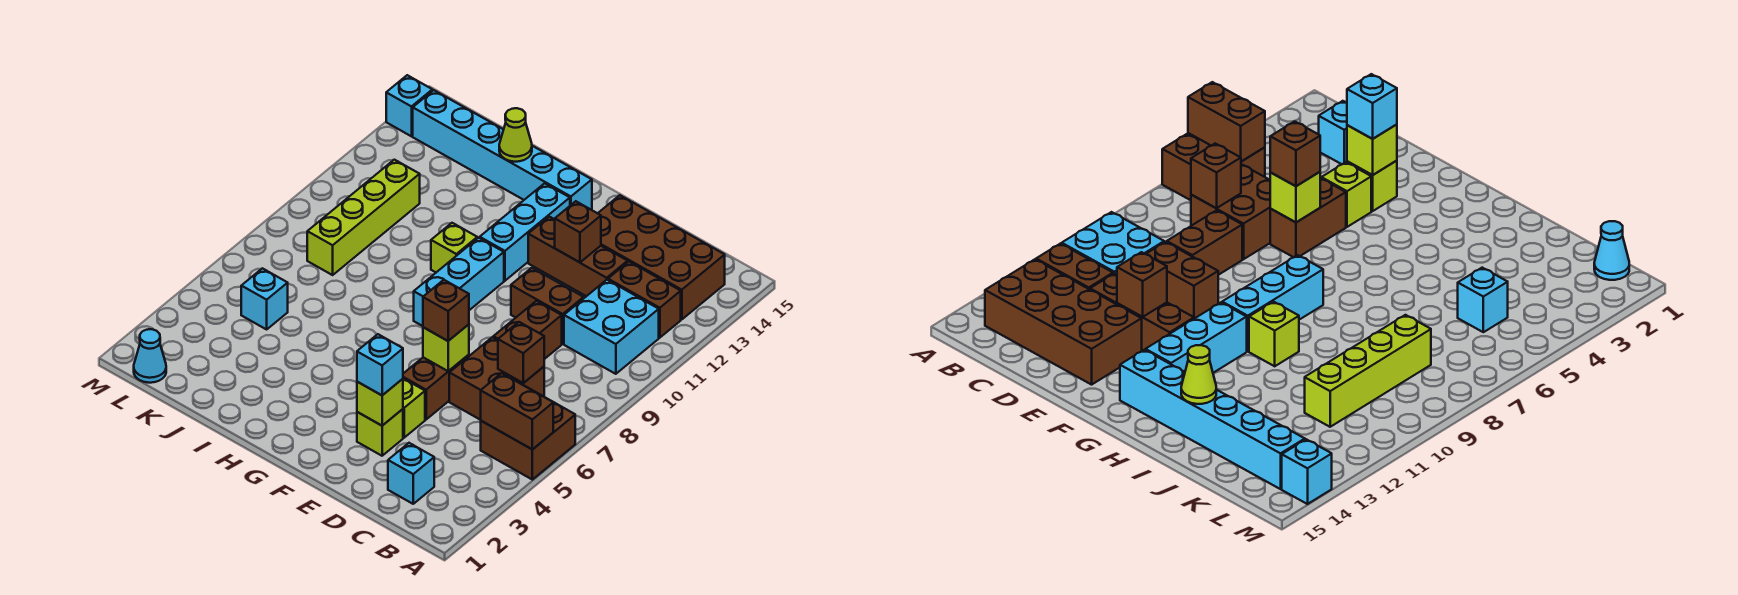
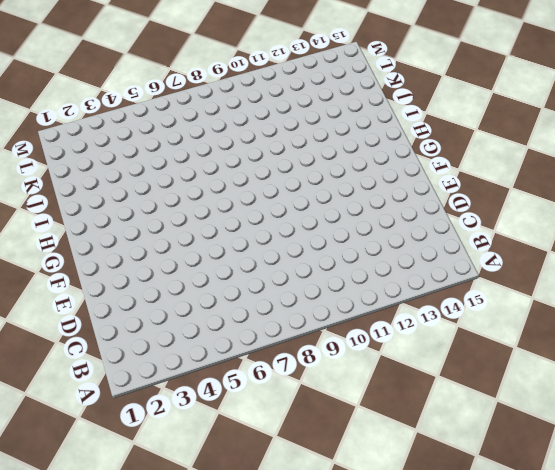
none -> brown 2x2 brick [481,402,575,480]
none -> cyan 2x2 brick [564,280,659,374]
none -> brown 1x2 brick [608,262,681,338]

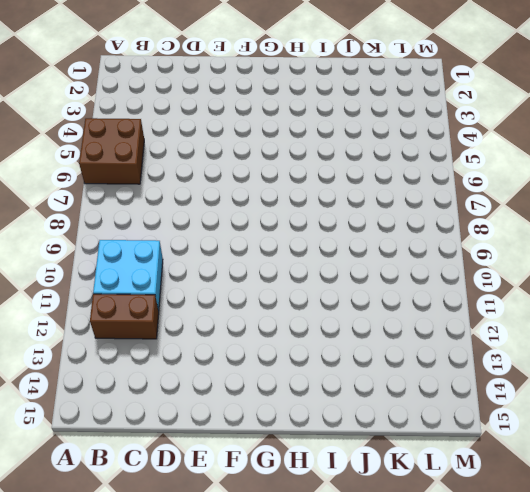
none -> brown 2x4 brick [598,195,725,320]
none -> cyan 1x1 brick [388,443,434,504]
none -> brown 2x2 brick [449,337,544,420]

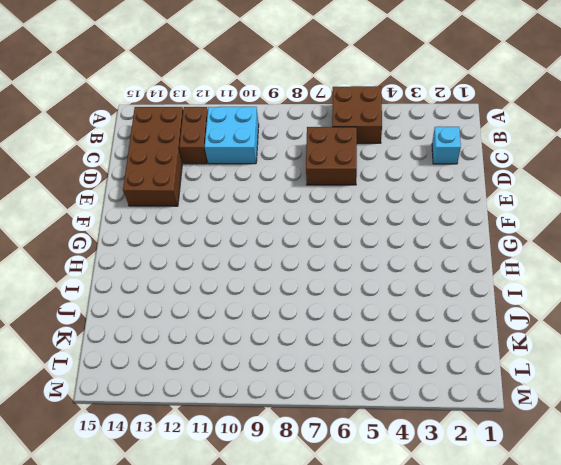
none -> brown 1x2 brick [493,301,562,359]
none -> brown 1x2 brick [511,268,584,344]
none -> brown 1x3 brick [528,217,628,296]

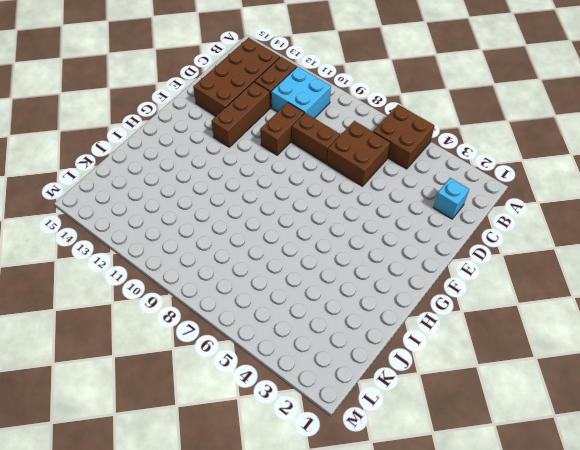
none -> lime 1x1 brick [357,409,403,456]
none -> lime 1x1 brick [403,379,425,438]
none -> brown 1x2 brick [403,355,469,419]

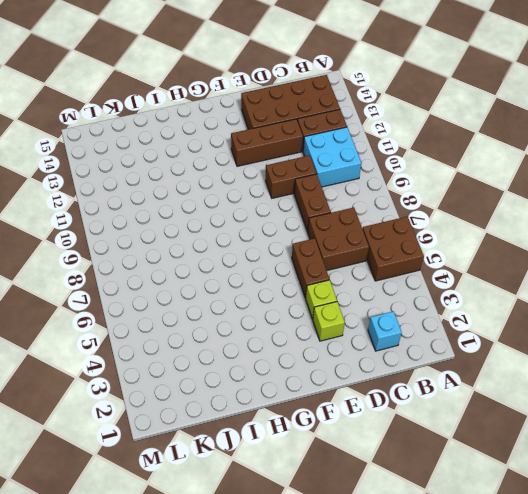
none -> cyan 1x3 brick [414,238,504,326]
none -> cyan 1x3 brick [480,183,570,281]
none -> cyan 1x6 brick [413,90,592,210]

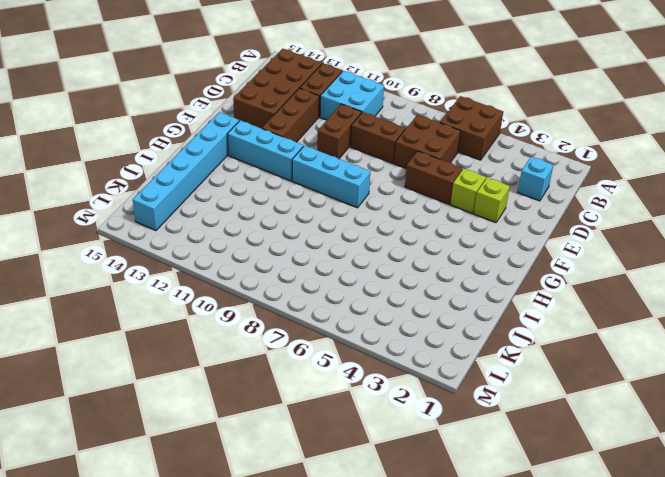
none -> lime 1x1 brick [431,223,477,272]
none -> cyan 1x1 brick [241,268,288,329]
none -> lime 1x4 brick [307,160,420,275]

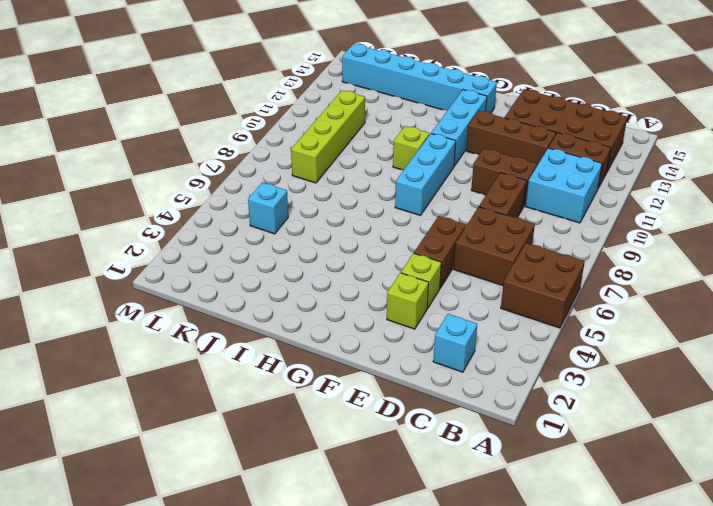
none -> cyan 1x1 cone [134,329,166,383]
none -> cyan 1x1 brick [386,75,432,136]
none -> brown 1x2 brick [481,373,553,450]

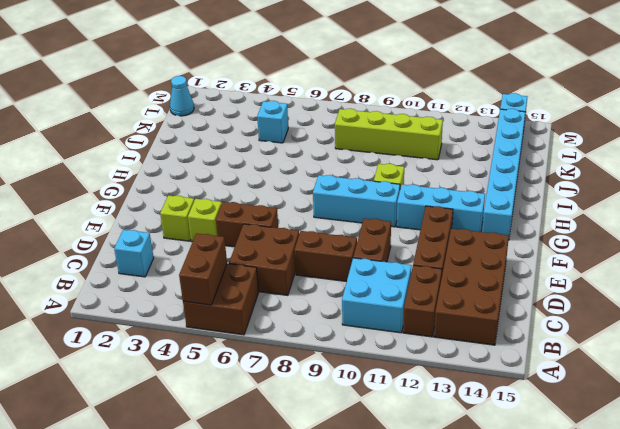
none -> brown 1x1 brick [498,322,544,383]
none -> lime 1x1 brick [357,379,403,426]
none -> lime 1x1 brick [423,324,469,371]

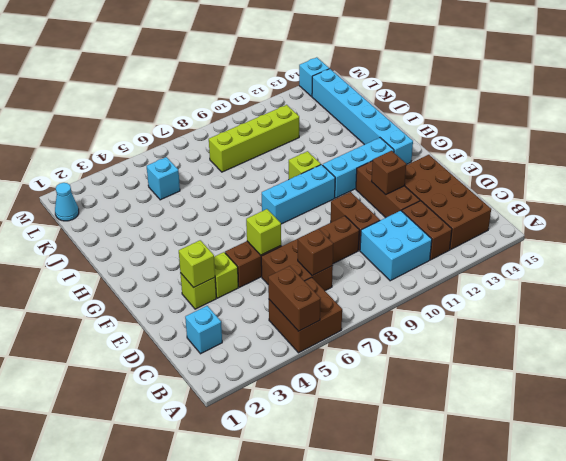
none -> lime 1x1 cone [499,108,532,162]
none -> cyan 1x1 brick [357,334,403,395]
none -> brown 1x1 brick [423,280,469,341]

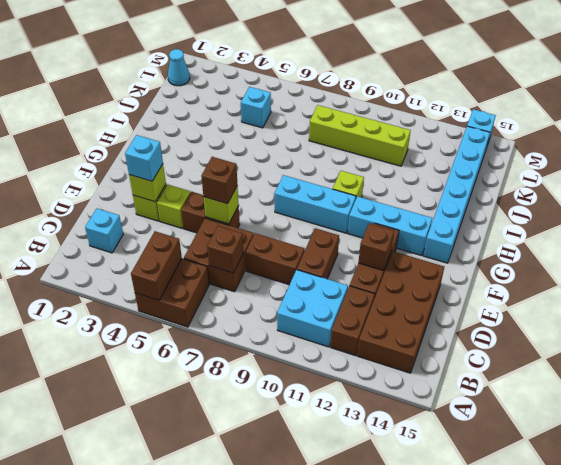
none -> lime 1x1 cone [499,108,532,162]

